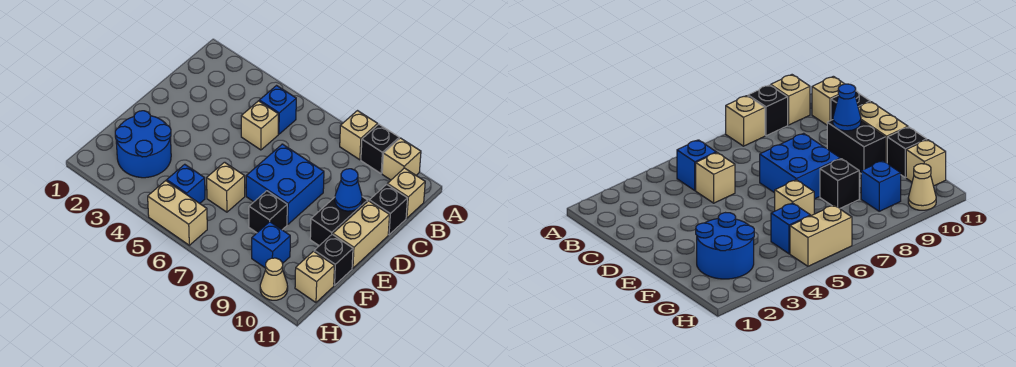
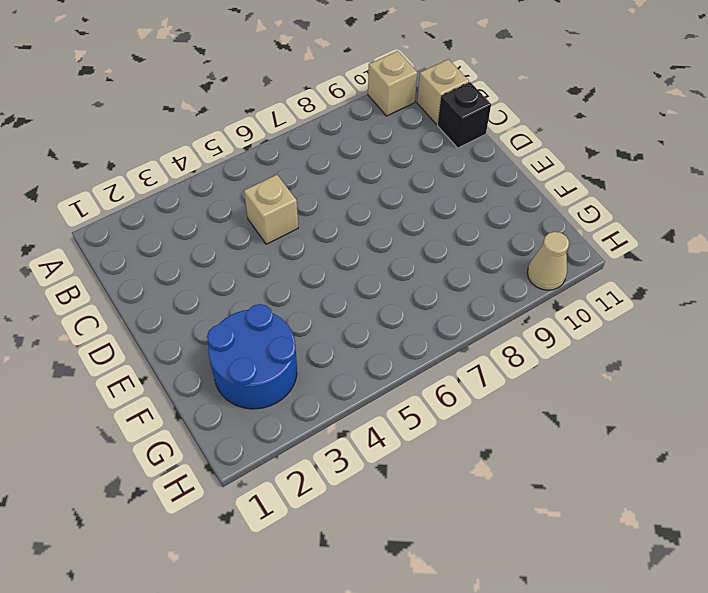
none -> tan 1x1 brick [340,111,378,160]
none -> black 1x1 brick [361,124,399,173]
none -> blue 1x1 brick [259,86,296,134]

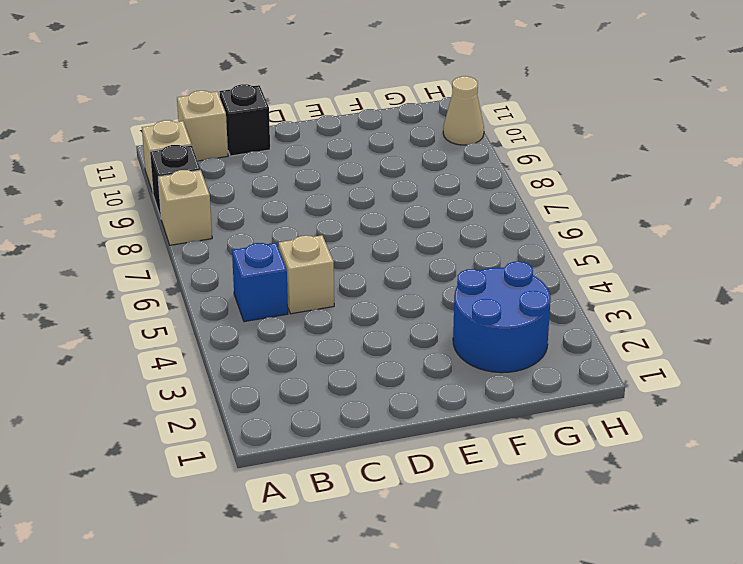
none -> blue 2x2 brick [246,144,324,224]
none -> black 1x2 brick [310,197,367,246]
none -> tan 1x2 brick [333,201,390,268]

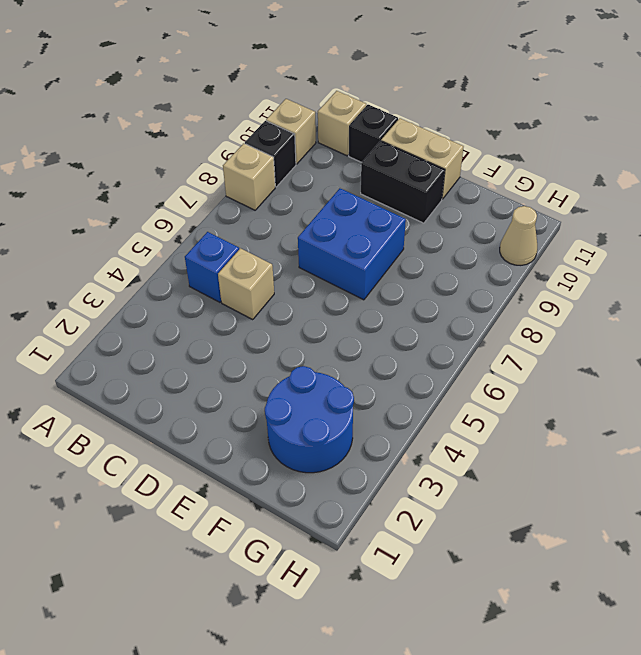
none -> tan 1x1 brick [207,162,245,212]
none -> black 1x1 brick [249,191,287,233]
none -> black 1x1 brick [314,234,353,285]

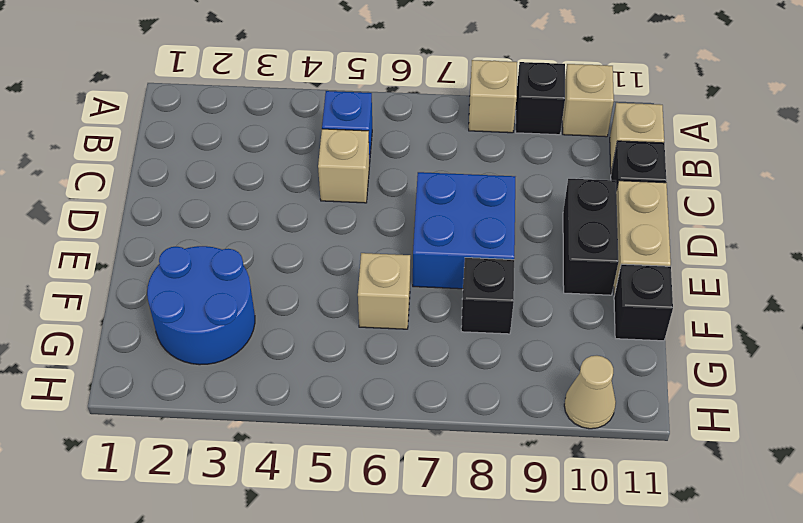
none -> blue 1x1 brick [167,164,205,203]
none -> blue 1x1 brick [252,222,290,268]
none -> tan 1x1 brick [295,251,334,302]

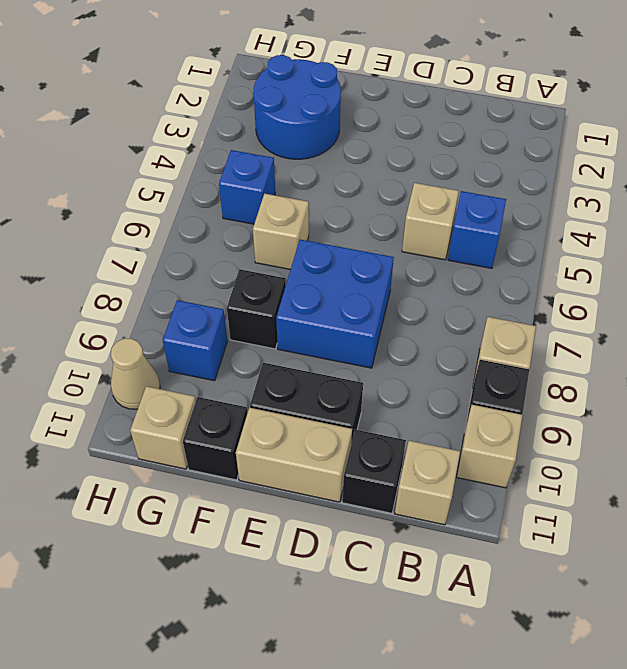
none -> tan 1x2 brick [148,181,207,245]
none -> blue 1x1 cone [335,169,362,211]

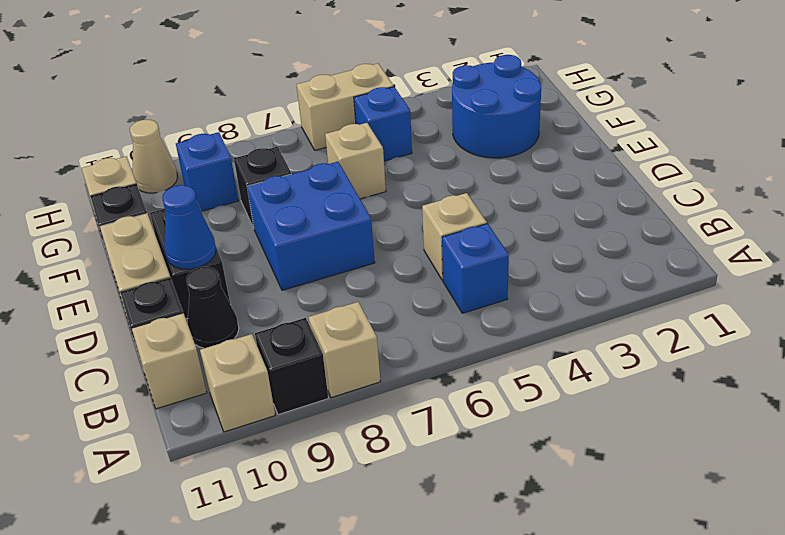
black 1x1 cone [186,267,239,348] -> none

